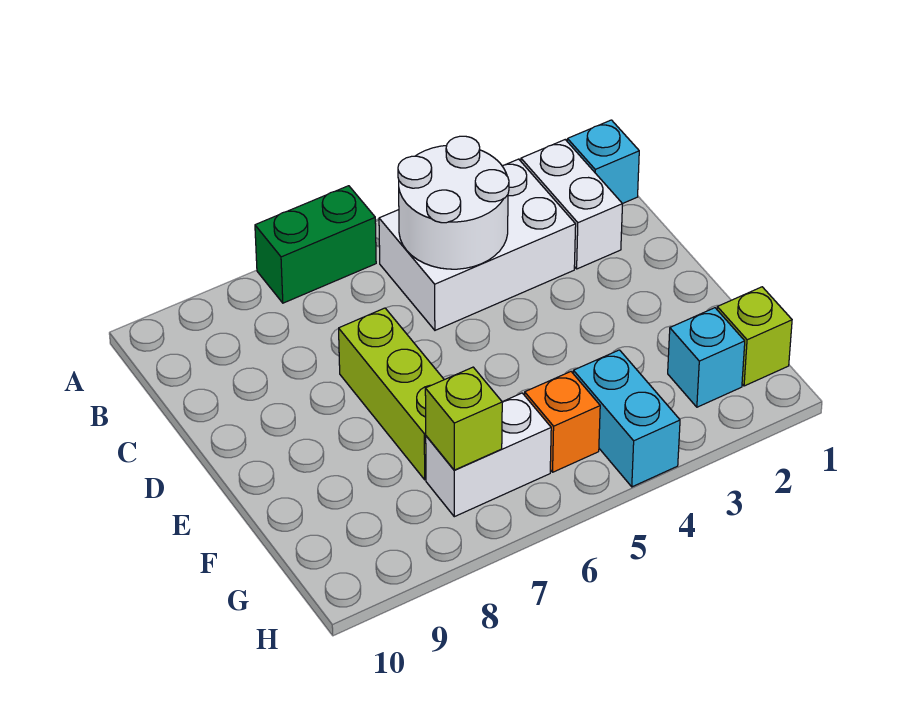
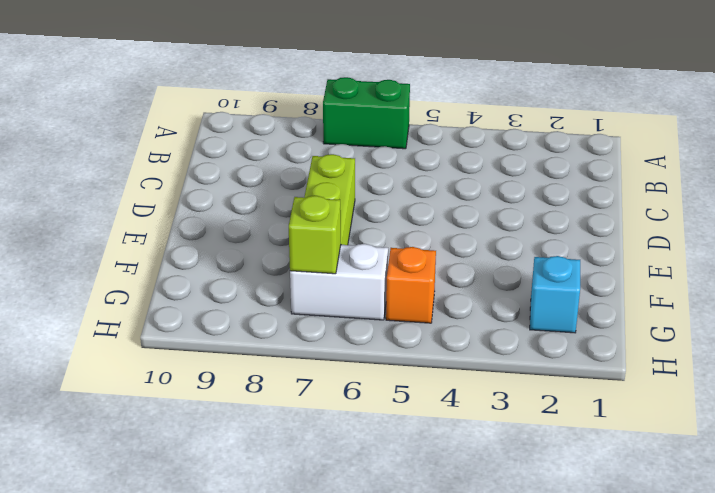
none -> cyan 1x1 brick [567,120,639,204]
none -> white 1x2 brick [521,140,622,269]
none -> white 2x3 brick [379,159,576,330]

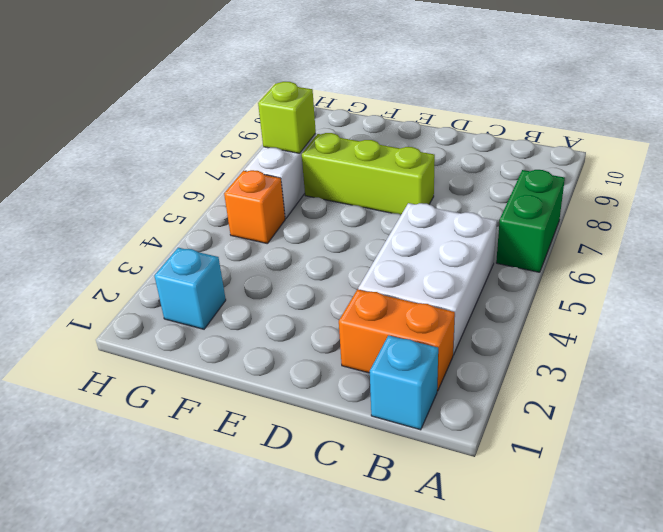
orange 1x2 brick [339,289,455,391] -> white 1x2 brick [521,140,622,269]
none -> lime 1x1 brick [717,287,792,386]
none -> cyan 1x2 brick [573,350,680,487]
none -> white 2x2 round brick [398,136,509,269]

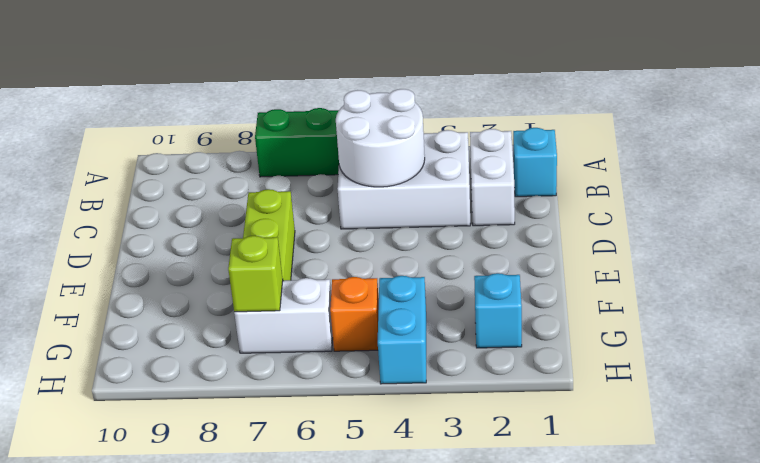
none -> lime 1x1 brick [717,287,792,386]

